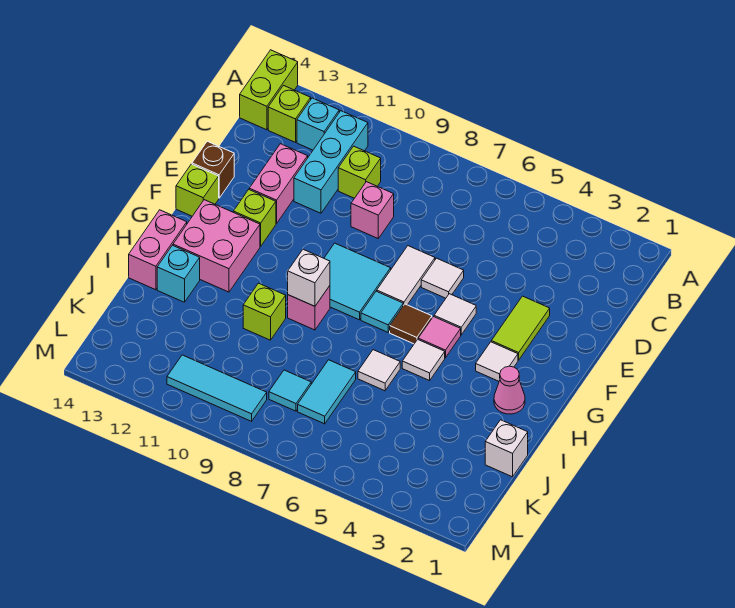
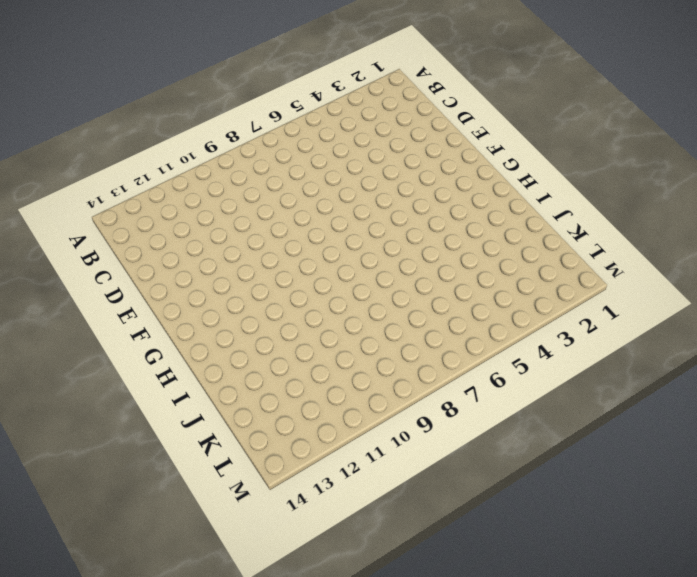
none -> lime 1x2 brick [240,50,298,130]
none -> cyan 1x3 brick [294,111,368,213]
none -> cyan 1x1 brick [297,98,339,150]
none -> lime 1x1 brick [268,86,311,142]

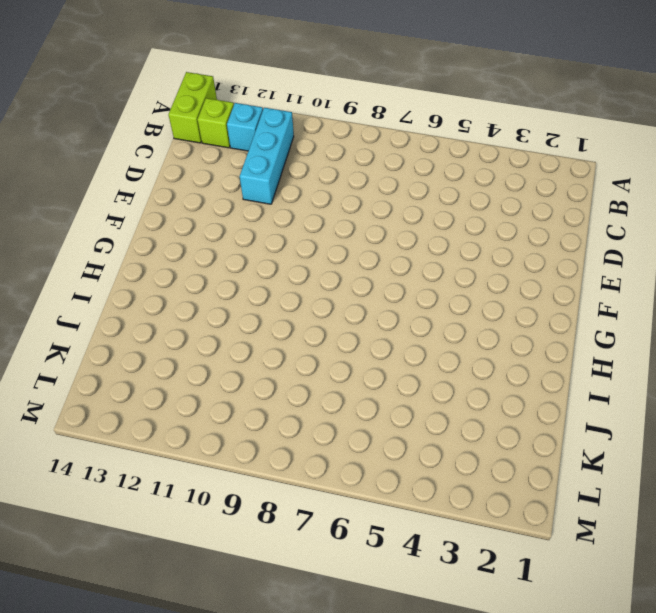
none -> lime 1x1 brick [338,146,381,198]
none -> pink 1x1 brick [351,182,394,238]
none -> pink 1x2 brick [249,144,308,224]
none -> lime 1x2 tile [491,296,550,360]

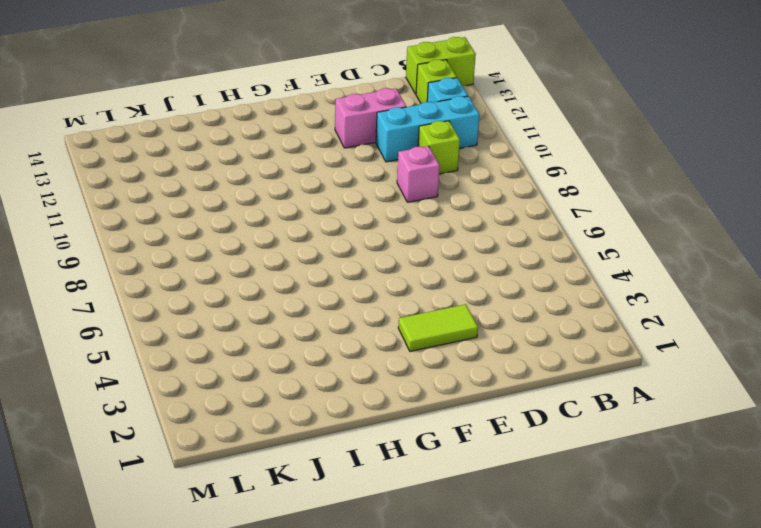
none -> white 1x1 tile [421,258,464,298]
none -> white 1x2 tile [377,246,435,305]
none -> brown 1x1 brick [192,141,234,198]
none -> white 1x1 tile [434,294,476,335]

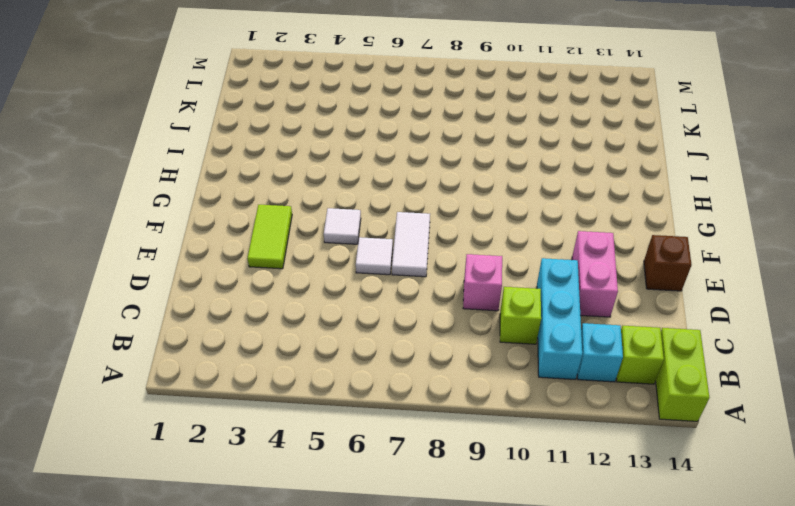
none -> cyan 2x2 tile [324,243,391,320]
none -> lime 1x1 brick [233,190,276,246]
none -> lime 1x1 brick [176,164,219,216]
none -> white 1x1 tile [476,342,518,381]

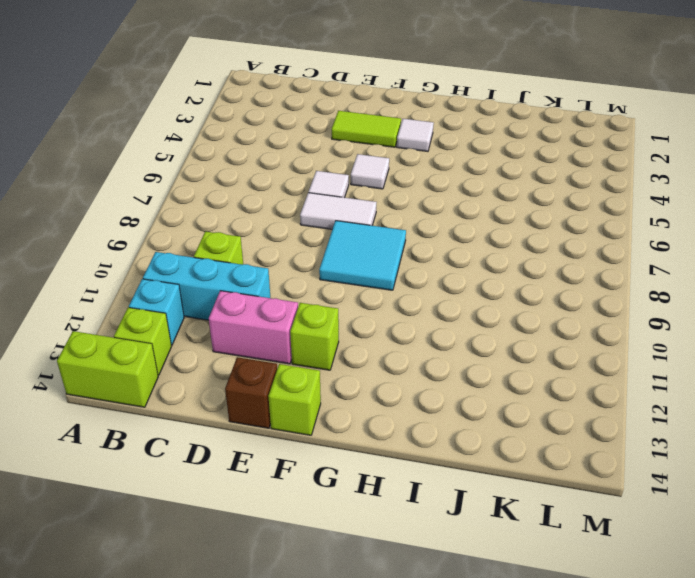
none -> pink 1x1 brick [351,182,394,238]
none -> pink 1x1 tile [418,317,461,358]
none -> brown 1x1 tile [390,304,432,344]
none -> cyan 1x1 tile [361,291,403,332]

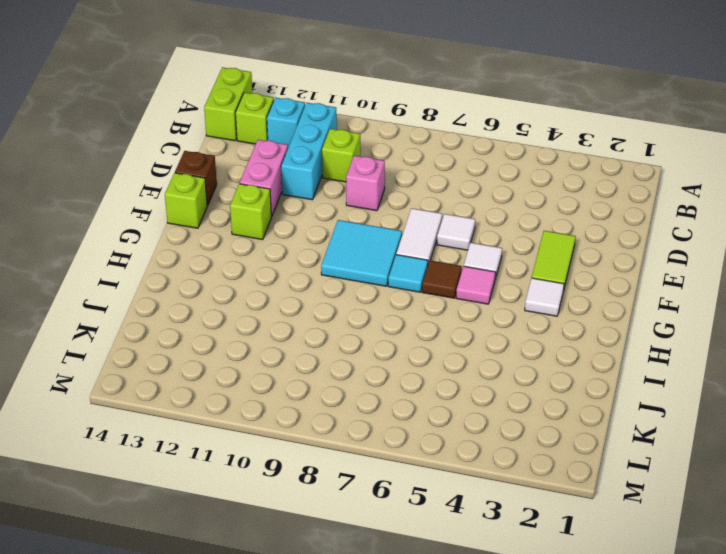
none -> pink 2x2 brick [173,200,260,292]
none -> pink 1x1 cone [494,366,525,414]
none -> white 1x1 tile [402,339,445,381]
none -> pink 1x1 brick [288,286,330,330]

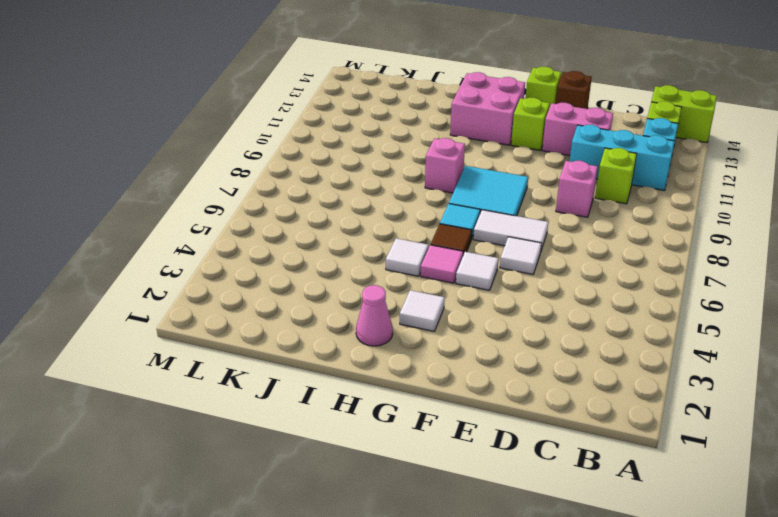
none -> lime 1x2 tile [491,296,550,360]
none -> pink 1x2 brick [129,210,187,290]
none -> white 1x1 tile [358,350,400,391]
none -> lime 1x1 brick [243,283,286,340]

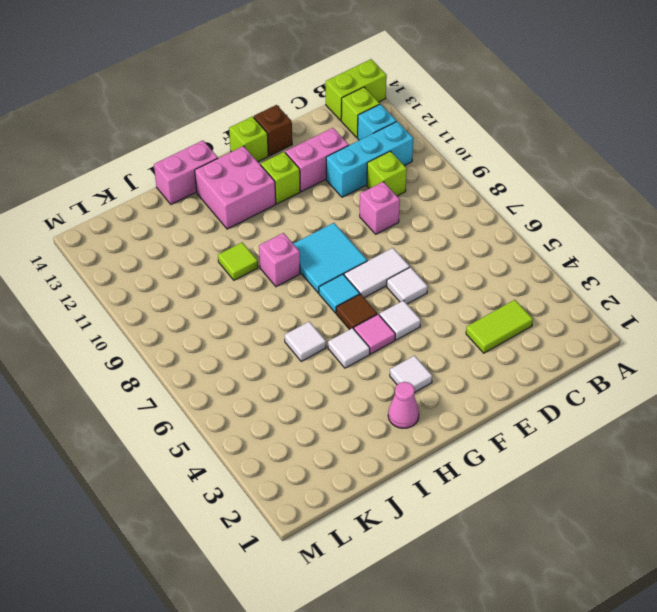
lime 1x2 tile [466,300,533,353] -> lime 1x2 tile moved to [491,296,550,360]
lime 1x1 tile [218,243,258,280] -> lime 1x1 brick [243,283,286,340]
none -> cyan 1x1 brick [157,245,200,302]
none -> white 1x1 brick [485,420,528,477]
none -> cyan 1x2 tile [298,360,356,424]
none -> cyan 1x1 tile [269,370,311,411]

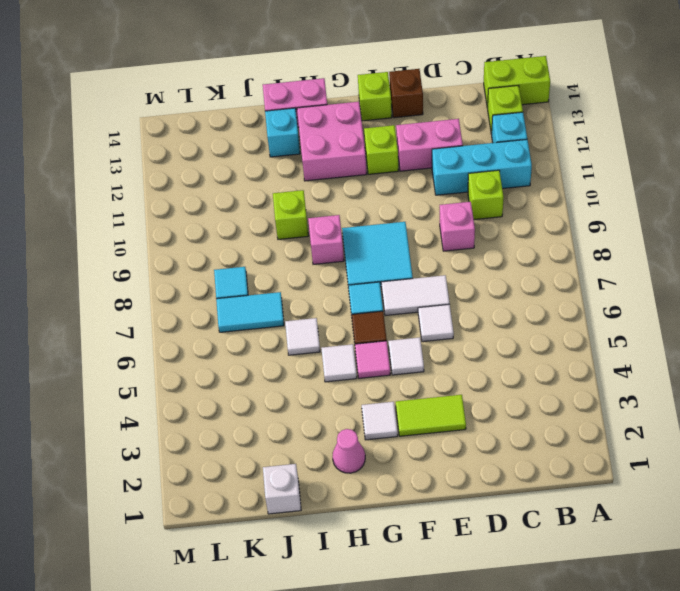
none -> cyan 1x3 tile [167,355,267,421]
none -> white 1x1 brick [288,249,330,306]

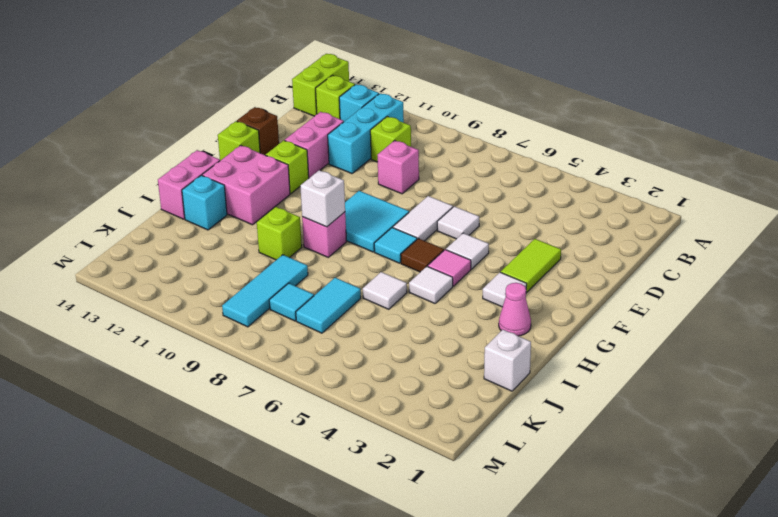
cyan 1x3 tile [222,255,308,327] -> cyan 1x3 tile turned to [167,355,267,421]

